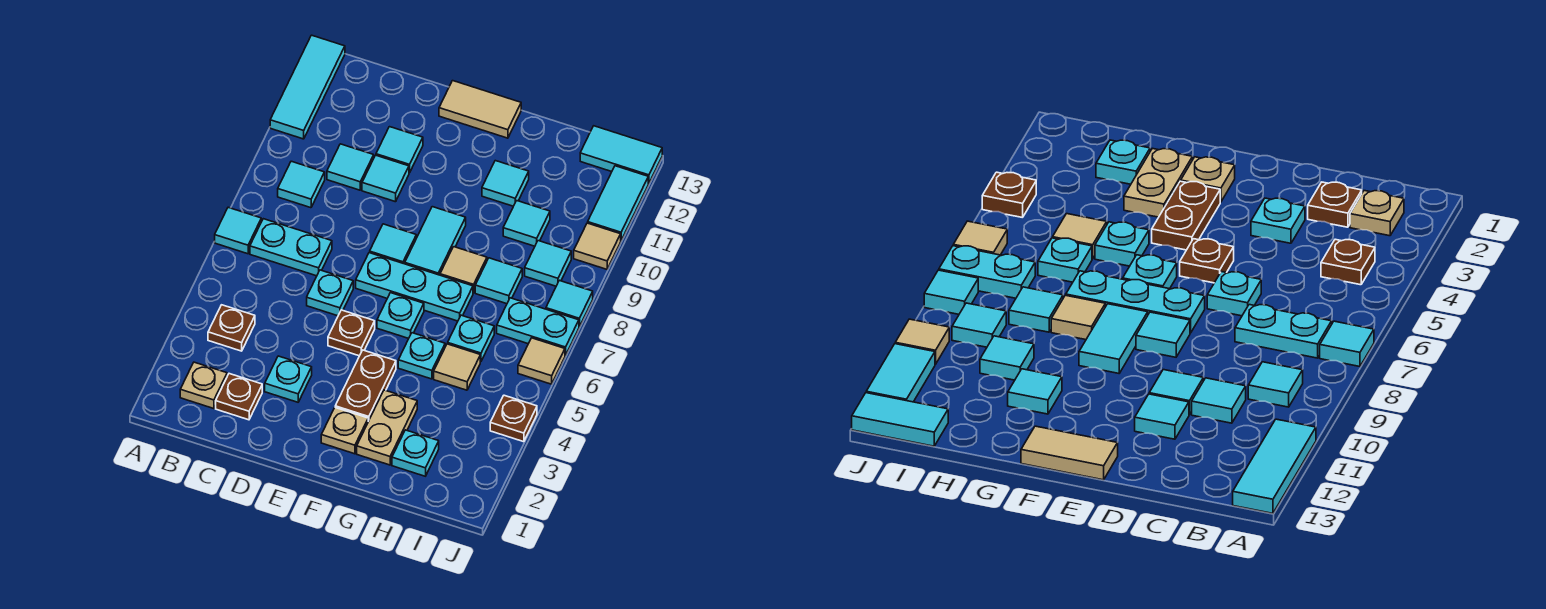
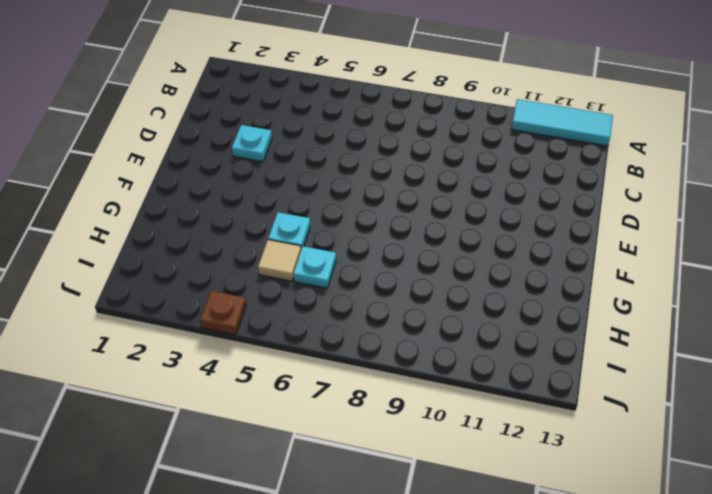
none -> cyan 1x1 tile [215,207,261,254]
none -> tan 1x1 plate [180,362,227,409]
none -> brown 1x1 plate [208,305,255,351]
none -> cyan 1x2 plate [250,219,332,276]

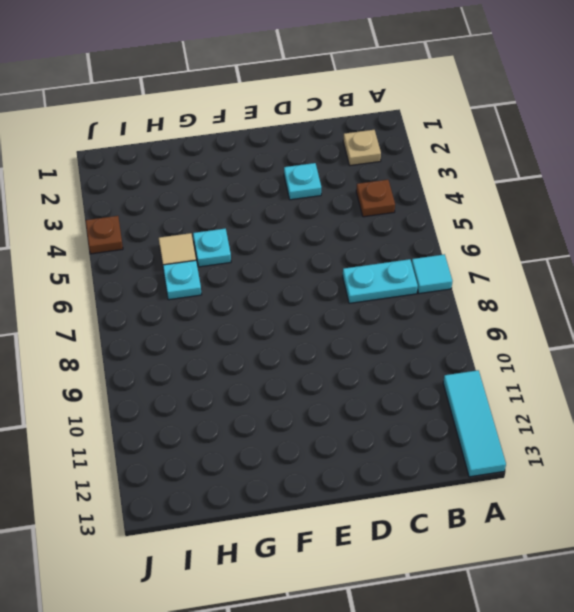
none -> cyan 1x1 tile [278,161,325,208]
none -> brown 1x1 plate [216,374,262,420]
none -> cyan 1x1 tile [327,144,374,190]
none -> cyan 1x1 plate [307,270,353,316]

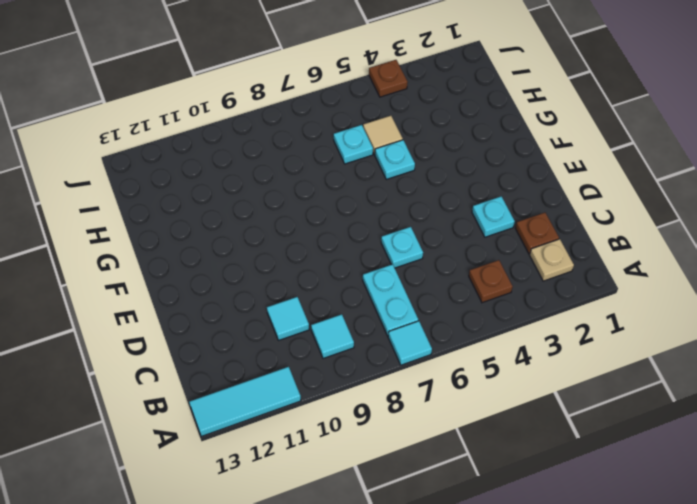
none -> cyan 1x1 tile [362,155,409,202]
none -> cyan 1x1 tile [376,127,423,173]
none -> brown 1x1 plate [328,310,375,356]
none -> cyan 1x3 plate [356,253,473,321]

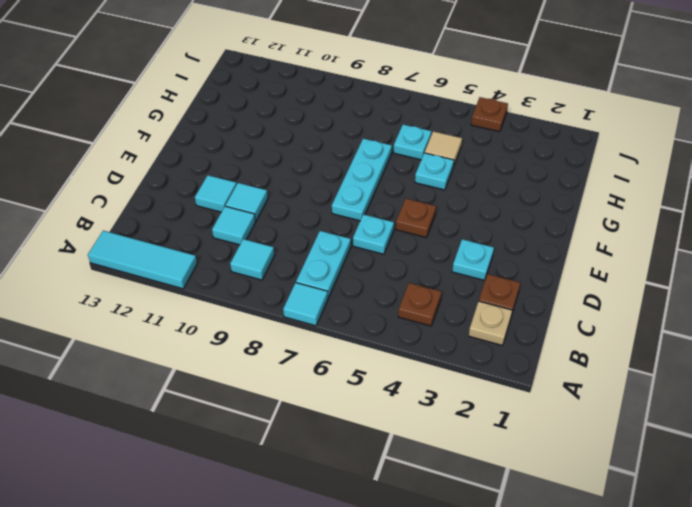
none -> cyan 1x1 tile [370,224,416,264]
none -> tan 1x2 tile [439,81,521,138]
none -> tan 1x1 plate [321,408,368,454]
none -> brown 1x2 plate [335,350,396,421]

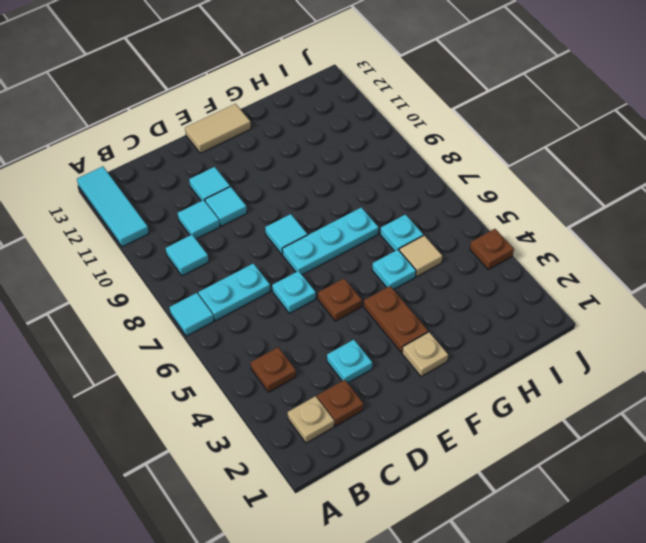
none -> cyan 1x1 plate [377,293,424,338]
none -> cyan 1x2 tile [405,207,466,275]
none -> tan 1x2 plate [357,390,417,465]
none -> tan 1x1 tile [440,247,487,293]

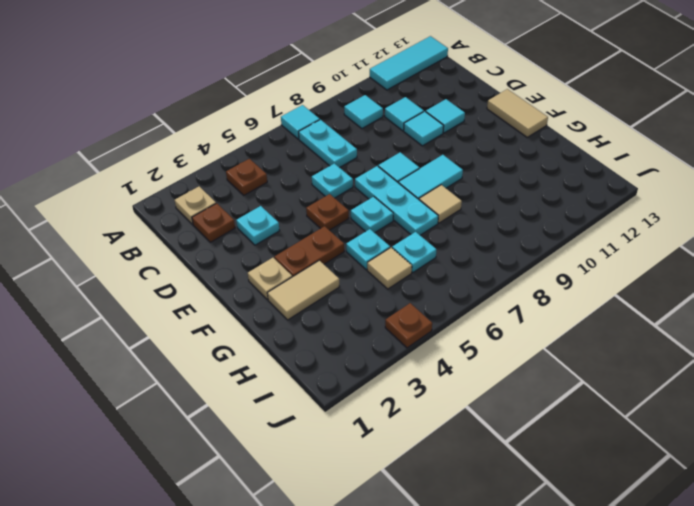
tan 1x2 tile [267,260,340,320] -> tan 1x2 plate [357,390,417,465]
none -> cyan 1x1 tile [482,161,529,206]
none -> cyan 1x1 plate [392,430,439,476]
none -> cyan 1x1 tile [475,258,522,304]
none -> cyan 1x1 tile [503,201,550,246]

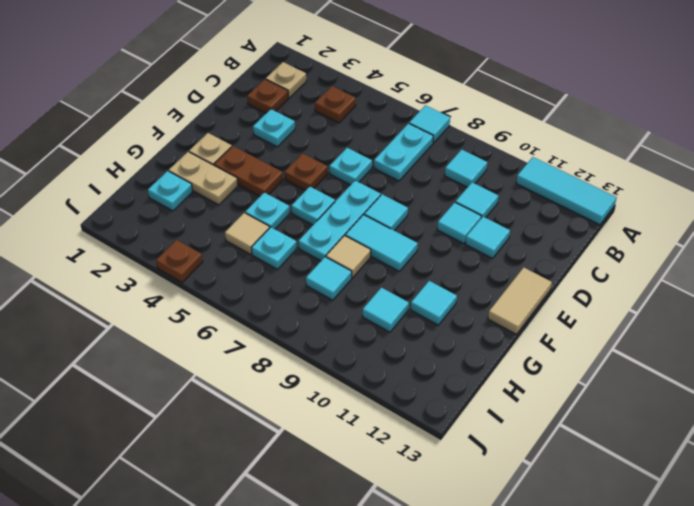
none -> cyan 1x2 plate [497,298,579,356]
none -> cyan 1x1 tile [525,241,571,286]
none -> cyan 1x2 tile [580,126,662,183]
none -> tan 1x1 tile [518,338,565,384]

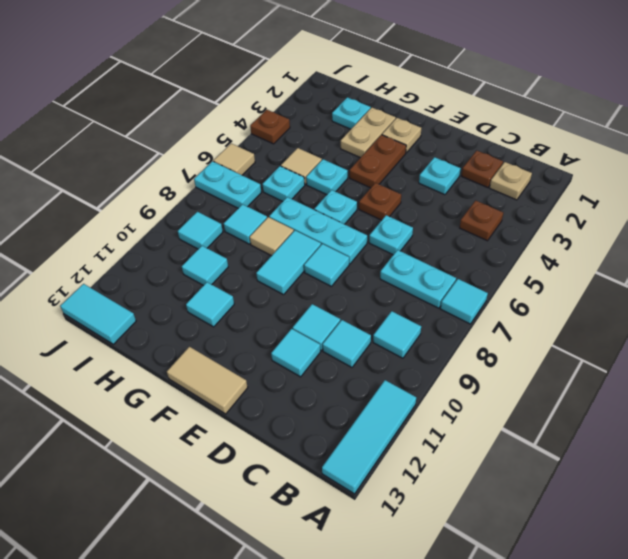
none -> cyan 1x1 tile [546,280,593,327]
none -> tan 1x1 tile [574,223,621,269]
none -> cyan 1x2 tile [588,166,648,240]

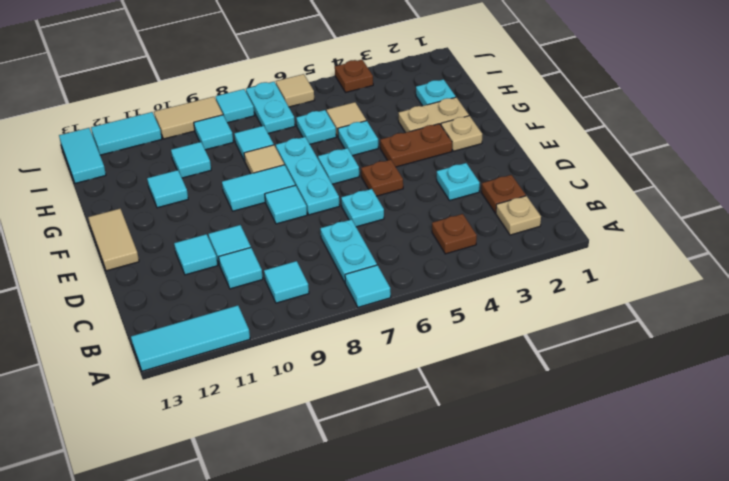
tan 1x2 tile [154,97,223,139] -> tan 1x1 tile [574,223,621,269]

